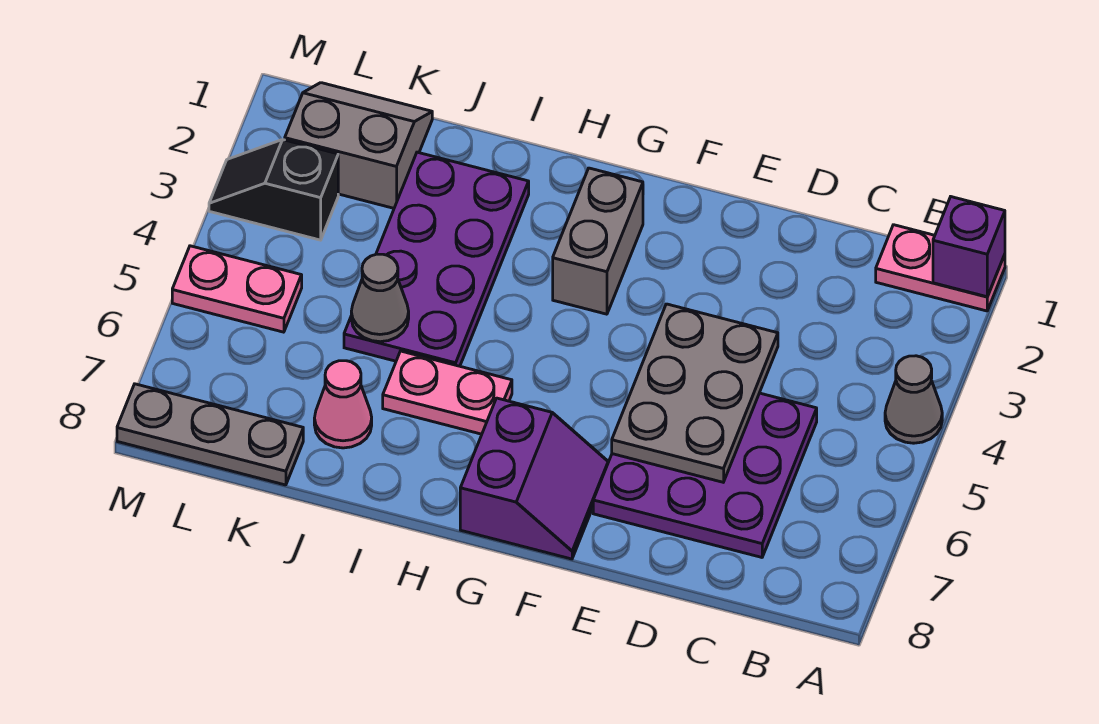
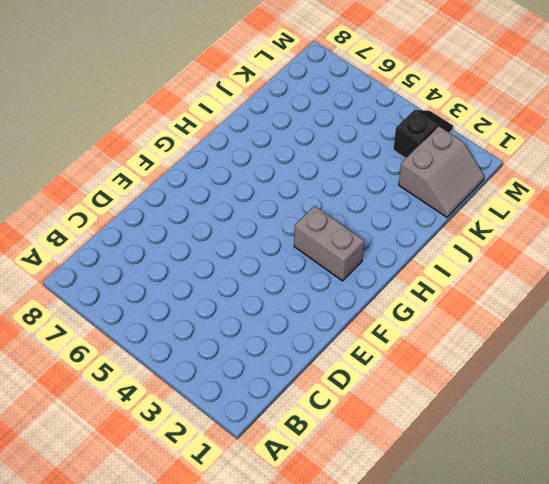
none -> pink 1x2 plate [876,225,1005,311]
none -> grey 1x1 cone [885,356,942,443]
none -> purple 3x3 plate [593,393,817,557]

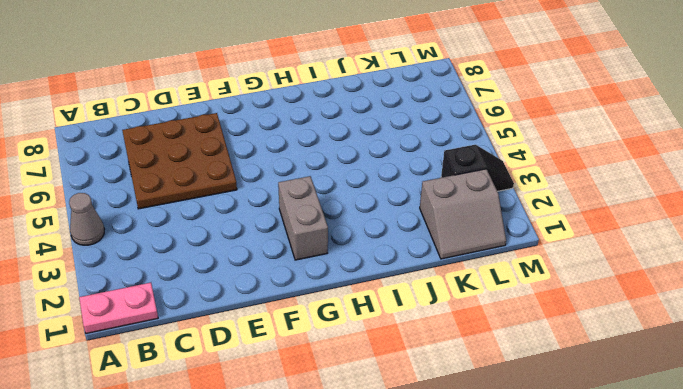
brown 3x3 plate [122,113,237,209] -> purple 3x3 plate [593,393,817,557]
none -> purple 2x2 slope [460,398,608,559]
none -> pink 1x2 plate [383,351,512,434]
none -> purple 2x4 plate [344,152,529,366]

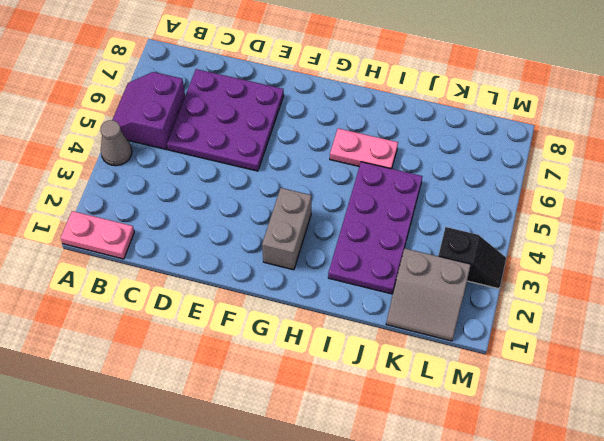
purple 2x2 slope [112,72,185,149] -> purple 2x2 slope moved to [460,398,608,559]
none -> pink 1x1 cone [314,361,372,448]
none -> grey 1x3 plate [117,384,303,485]
none -> pink 1x2 plate [172,246,302,332]

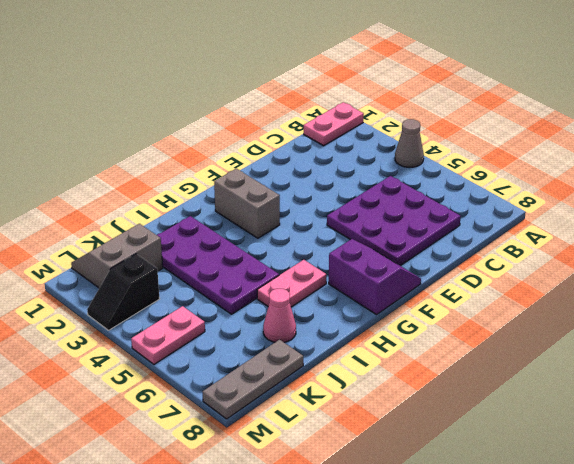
none -> purple 1x1 brick [933,197,1005,297]
none -> grey 2x3 plate [612,304,778,482]
none -> grey 1x1 cone [351,254,409,342]

